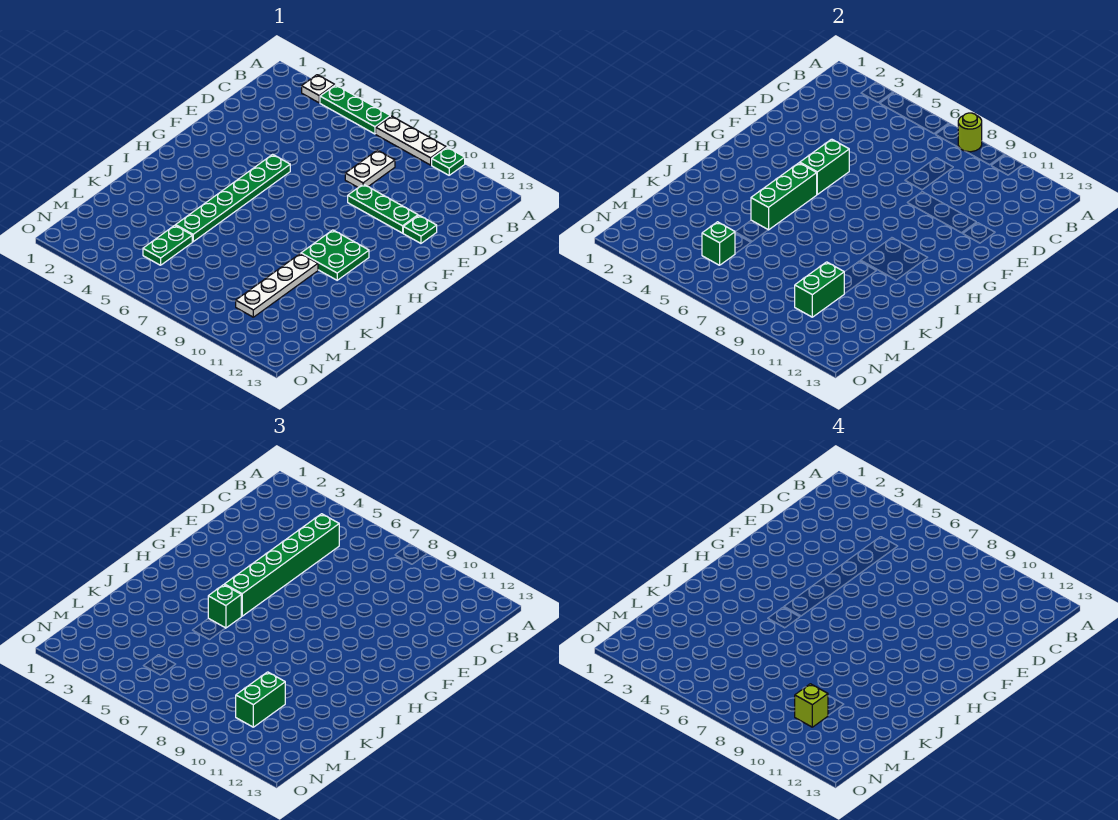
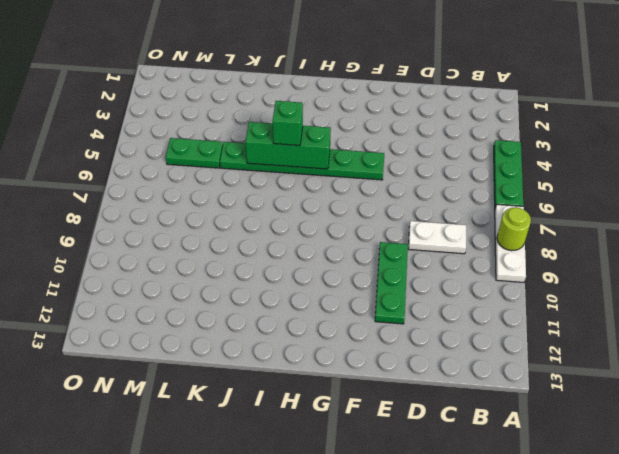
none -> white 1x1 plate [302,75,335,103]
none -> green 1x1 plate [432,147,465,175]
none -> green 1x1 plate [403,215,437,243]

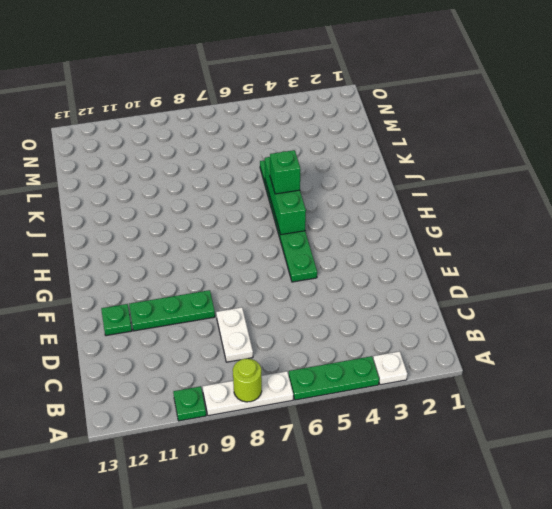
none -> green 2x2 plate [301,230,369,280]
none -> white 1x4 plate [236,254,318,317]
none -> green 1x2 plate [143,225,192,265]

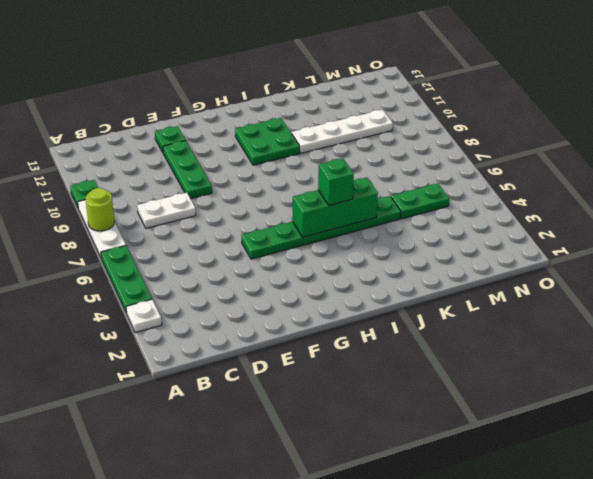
none -> green 1x2 brick [800,139,849,194]
none -> green 1x2 brick [795,262,844,317]
none -> green 1x1 brick [702,222,735,265]

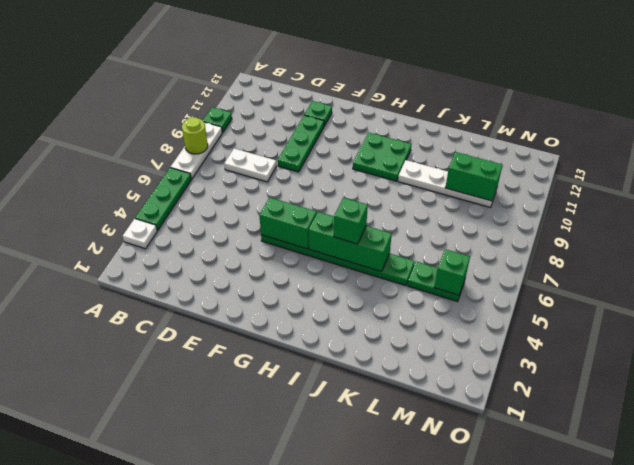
none -> green 1x6 brick [224,514,339,616]
none -> green 1x2 brick [236,672,285,727]
none -> lime 1x1 brick [795,684,828,727]

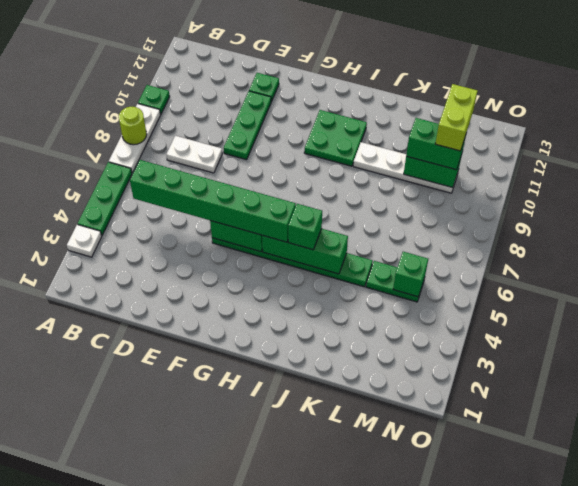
lime 1x2 brick [435,84,477,151] -> lime 1x1 brick [795,684,828,727]

